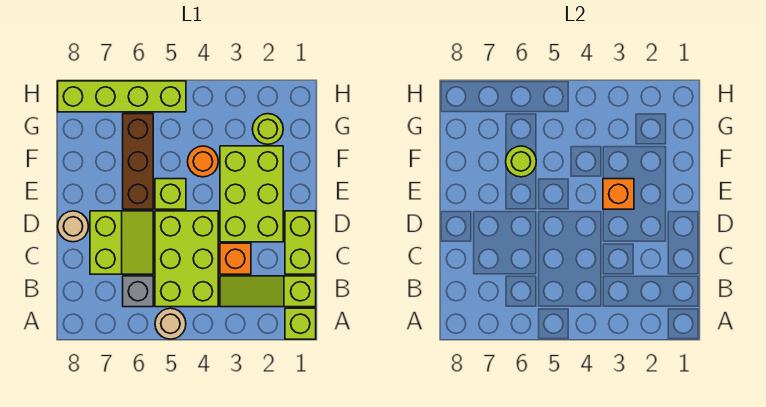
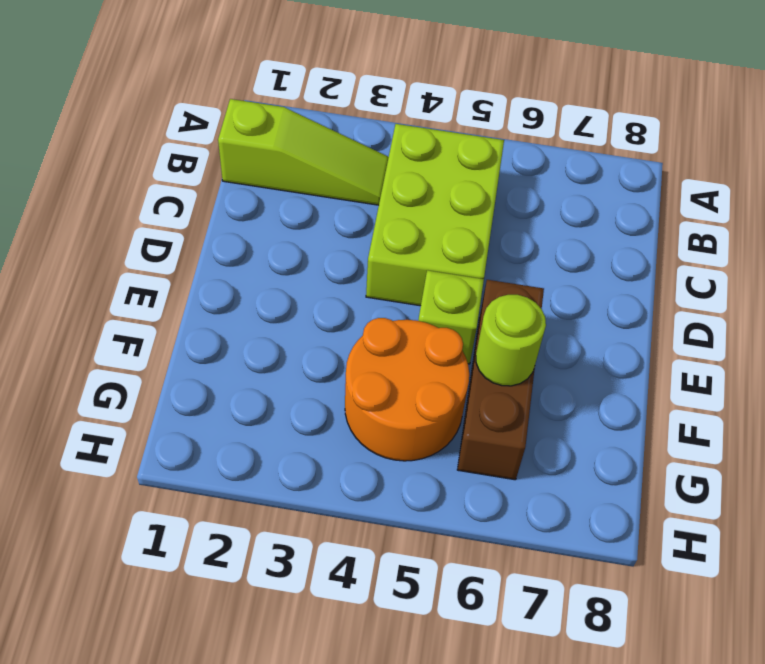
orange 2x2 round brick [345,318,469,461] -> orange 1x1 round brick [188,146,218,177]
none -> lime 1x1 brick [285,308,316,339]
none -> tan 1x1 round brick [155,308,186,339]
none -> grey 1x1 brick [123,276,153,307]

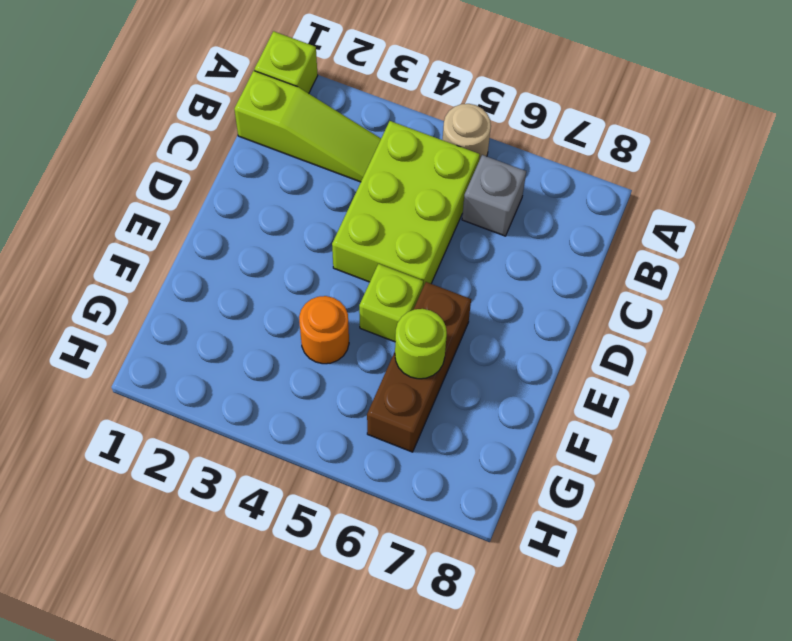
none -> lime 1x2 brick [285,211,316,274]
none -> orange 1x1 brick [220,243,251,274]
none -> lime 2x2 slope [90,211,153,274]

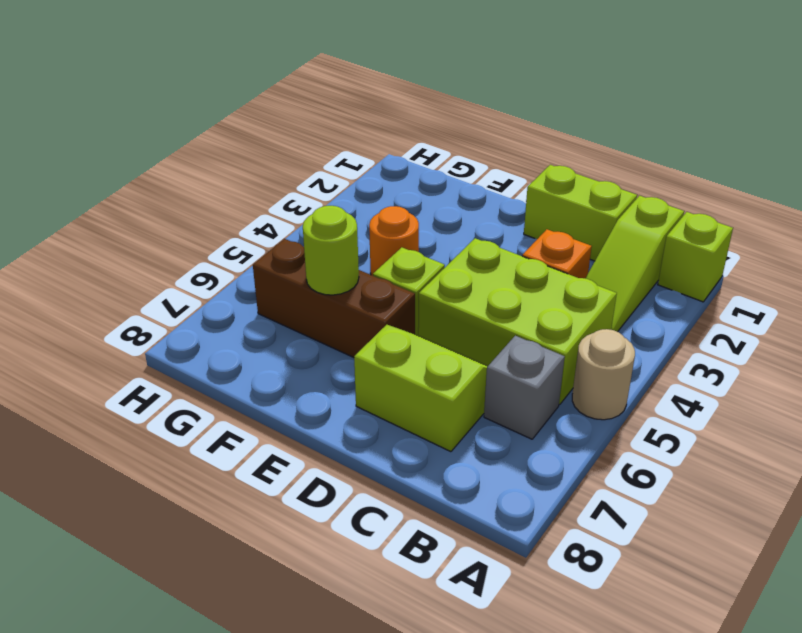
none -> lime 2x3 brick [220,146,283,242]
none -> tan 1x1 round brick [58,211,89,242]
none -> lime 1x1 round brick [252,114,283,144]

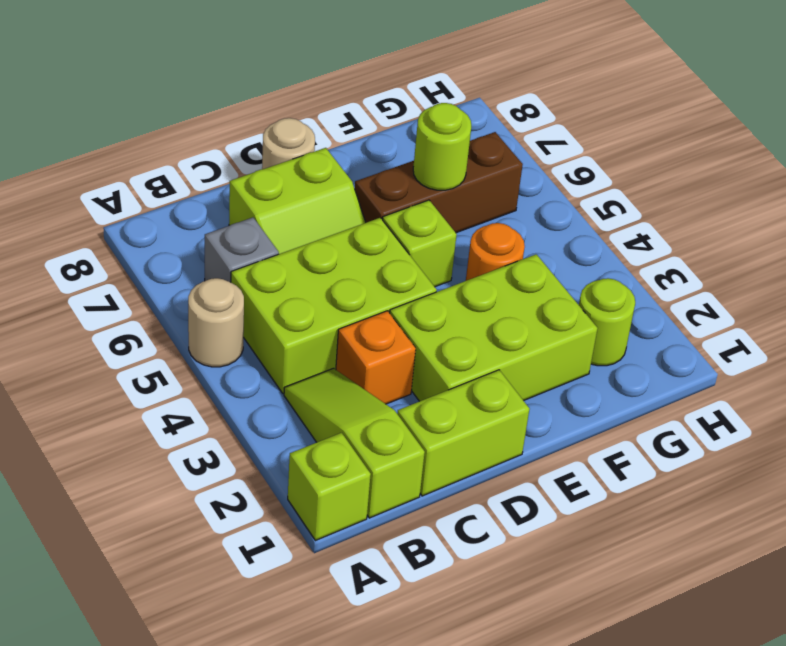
none -> lime 1x4 brick [58,81,186,112]
none -> orange 1x1 brick [603,179,634,209]

